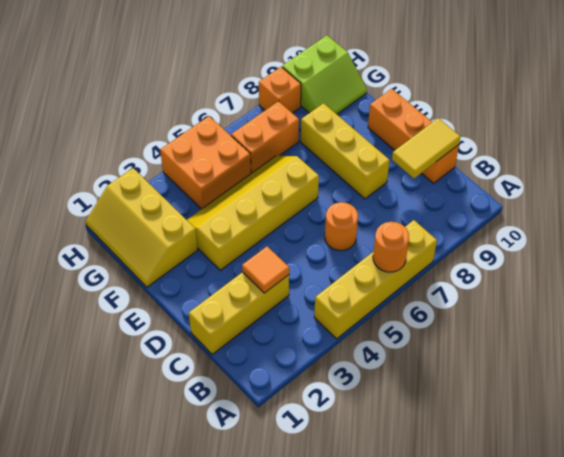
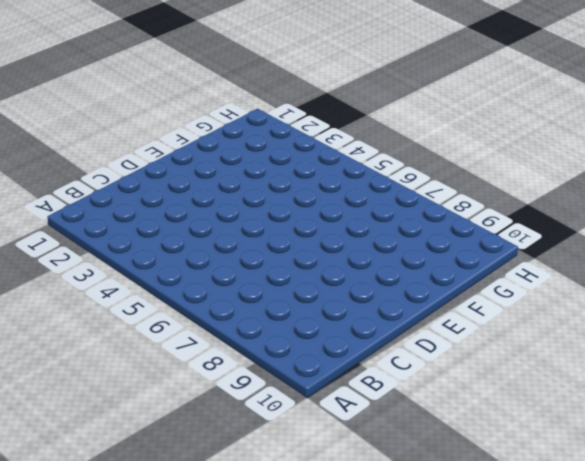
none -> yellow 1x4 brick [314,220,437,339]
none -> yellow 1x3 brick [189,272,289,354]
none -> orange 1x1 round brick [325,202,358,251]

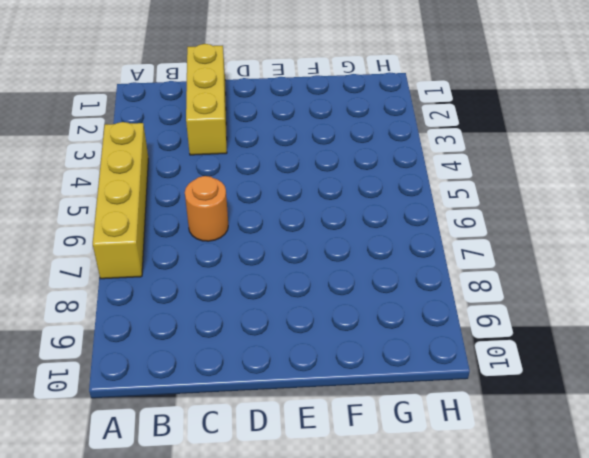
none -> orange 1x3 brick [368,89,459,183]
none -> yellow 1x3 brick [301,103,390,199]
none -> yellow 2x4 slope [187,156,319,270]

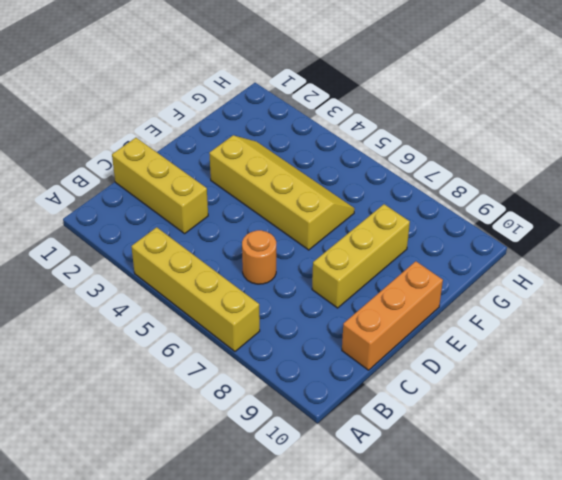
none -> yellow 2x3 slope [86,168,198,287]
none -> orange 2x2 brick [160,116,251,209]
none -> orange 1x2 brick [231,101,299,173]

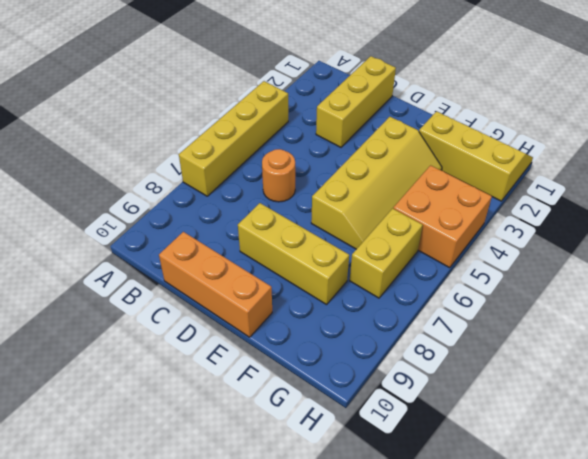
yellow 1x2 brick [350,208,423,298] -> orange 1x2 brick [231,101,299,173]
none -> lime 2x2 slope [282,35,367,114]
none -> orange 1x1 brick [259,67,301,113]
none -> orange 1x1 round brick [373,222,409,272]

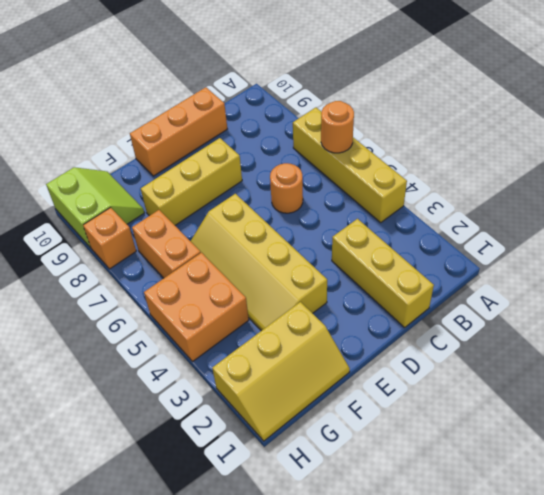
none -> orange 1x1 tile [242,246,289,293]
none -> yellow 1x2 tile [392,118,460,178]

